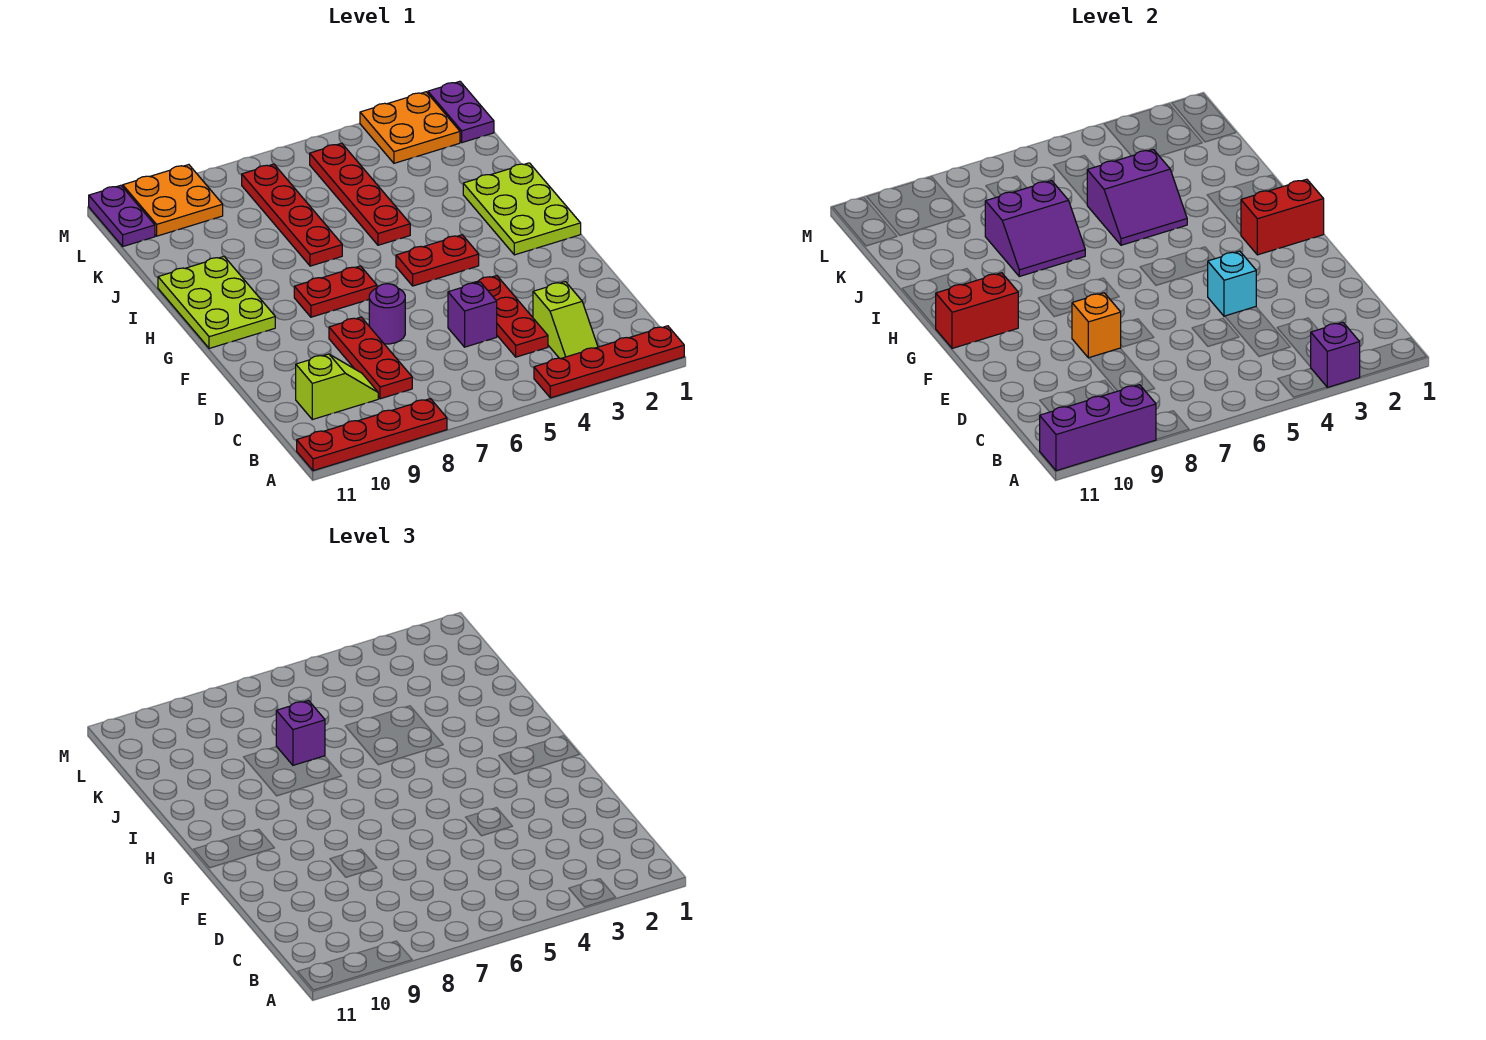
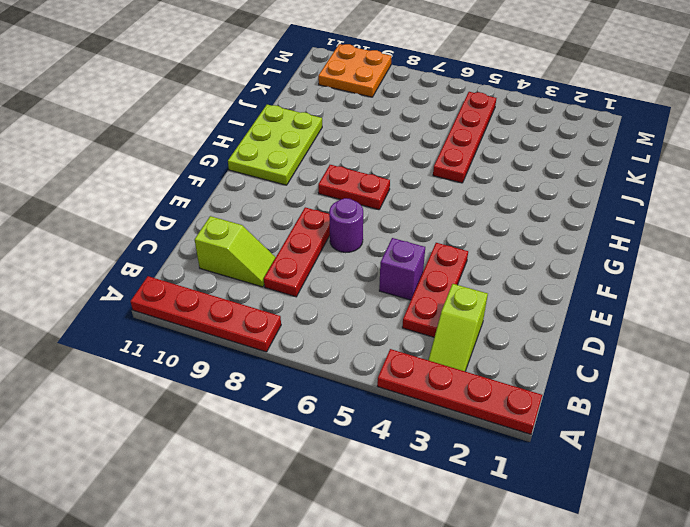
none -> lime 2x3 plate [463,163,581,255]
none -> red 1x2 plate [396,235,479,286]
none -> red 1x4 plate [242,164,342,266]

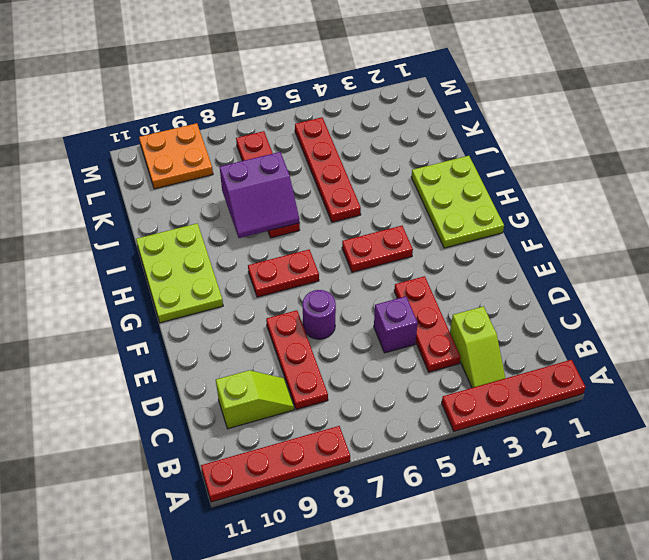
none -> purple 1x2 plate [428,81,494,143]
none -> orange 2x2 plate [360,92,460,163]
none -> purple 1x2 plate [89,185,155,246]

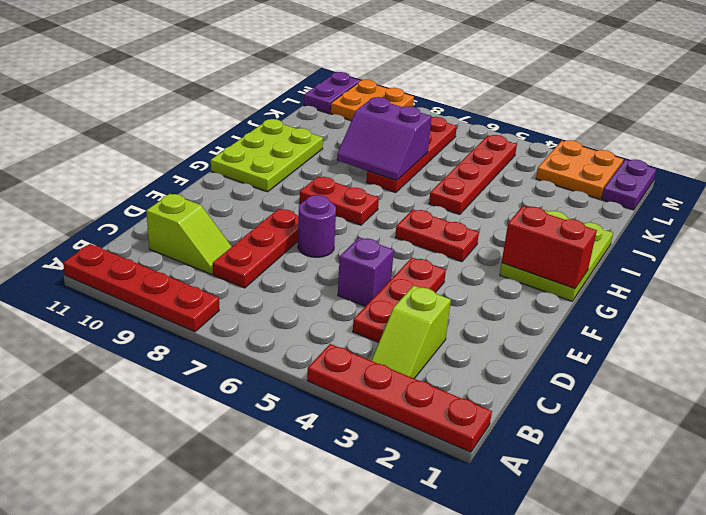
none -> purple 1x1 brick [1310,322,1360,387]
none -> purple 1x3 brick [1040,385,1156,471]
none -> cyan 1x1 brick [1208,251,1256,316]

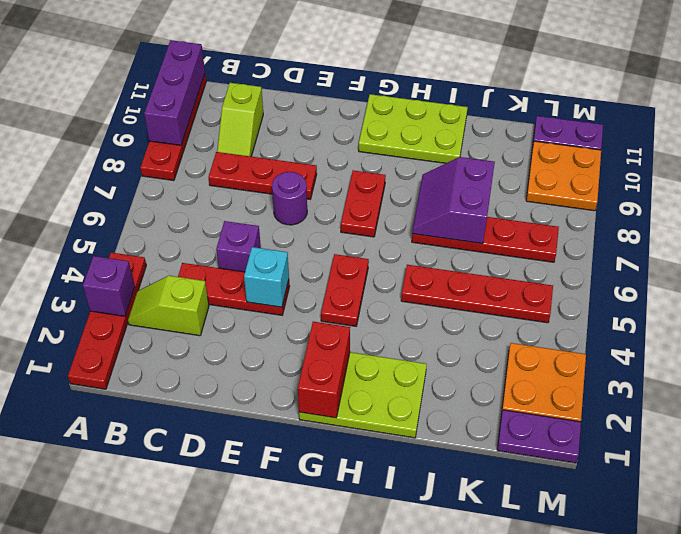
none -> orange 1x1 brick [1072,293,1121,358]
none -> red 1x2 brick [936,273,1018,348]
none -> purple 2x2 slope [1087,149,1187,245]

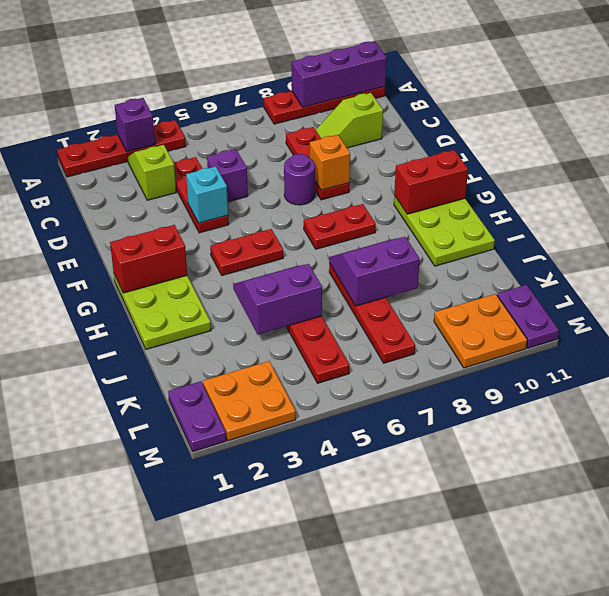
none -> purple 1x1 brick [276,701,325,765]

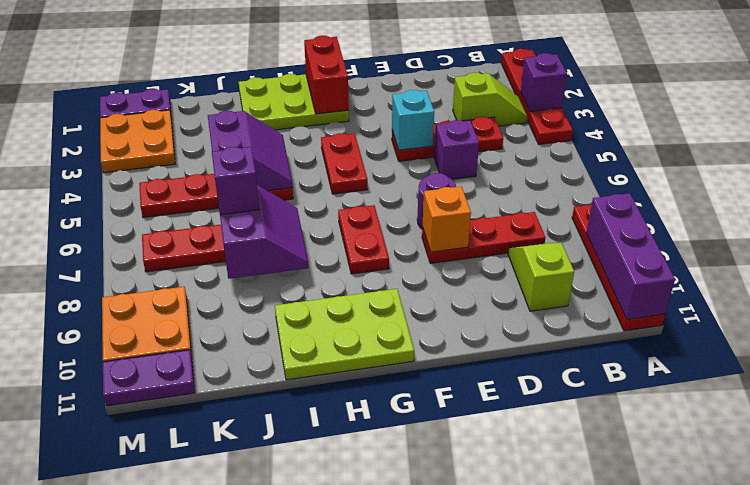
none -> red 1x2 brick [936,273,1018,348]

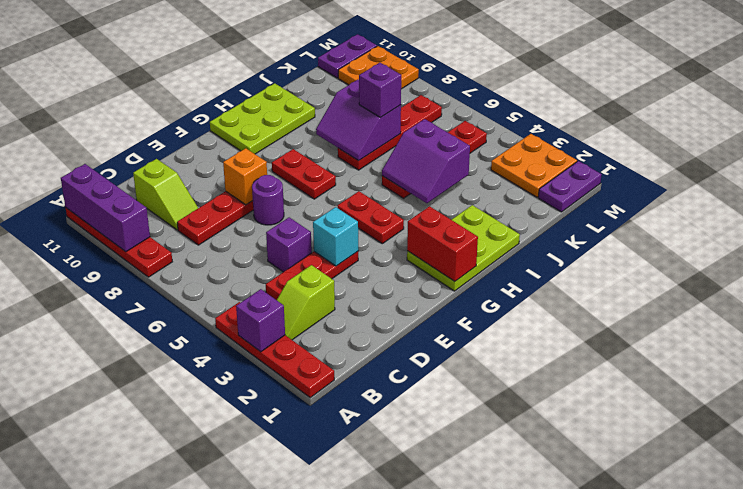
none -> red 1x2 brick [936,273,1018,348]

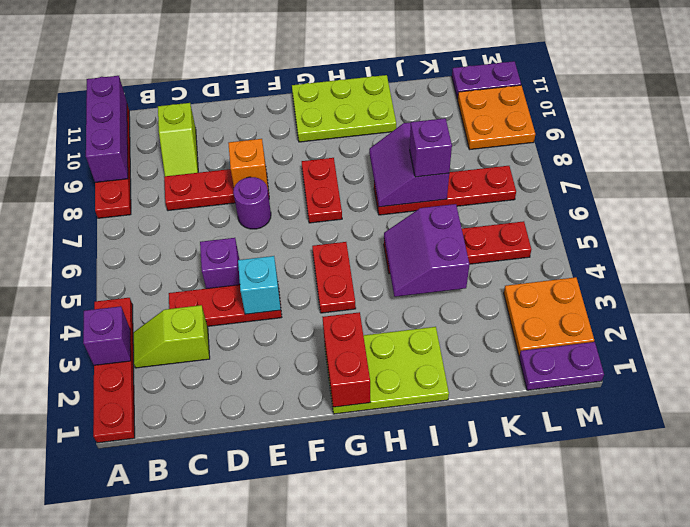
none -> red 1x2 brick [936,273,1018,348]

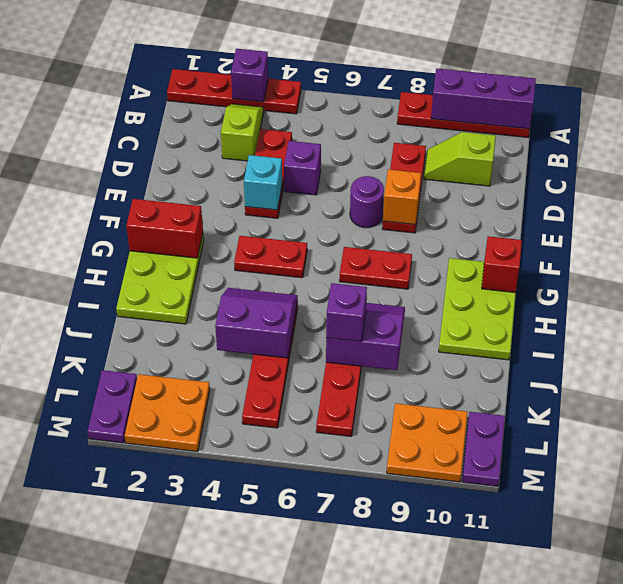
red 1x1 brick [482,236,522,293] -> red 1x2 brick [936,273,1018,348]

